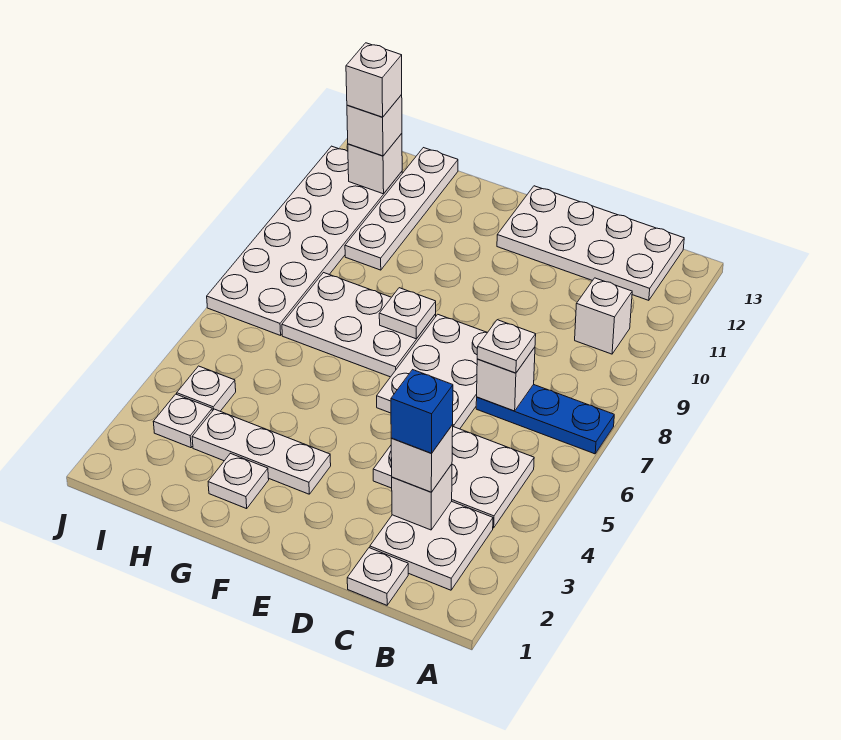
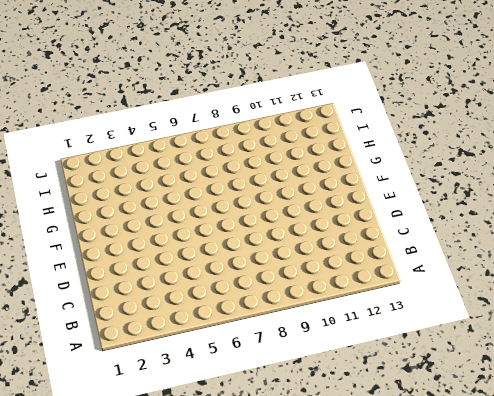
none -> blue 1x3 plate [476,385,614,454]
none -> white 2x2 plate [370,501,493,590]
none -> white 2x3 plate [373,427,534,528]

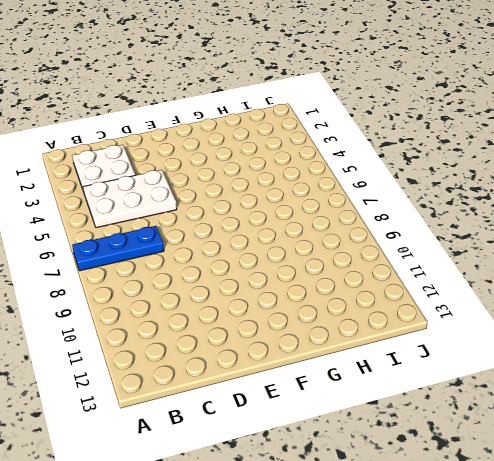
none -> white 1x1 brick [575,278,632,354]
none -> white 2x4 plate [497,186,684,300]
none -> white 1x1 plate [347,548,408,605]

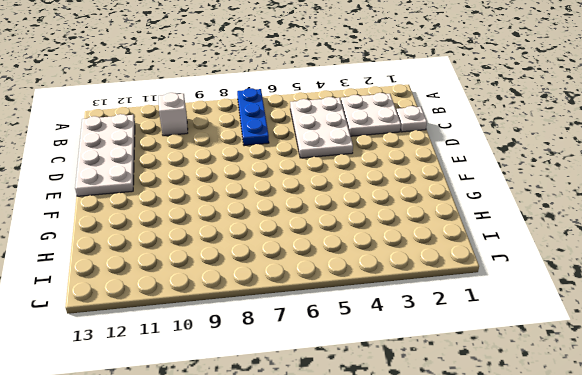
none -> white 2x3 plate [377,314,487,429]
none -> white 1x3 plate [192,409,331,494]
none -> white 2x3 plate [282,273,436,377]

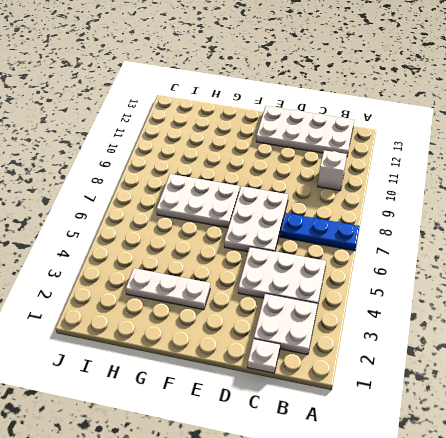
none -> white 1x1 plate [208,453,269,509]
none -> white 1x4 plate [345,148,458,270]
none -> white 1x1 plate [153,394,212,448]

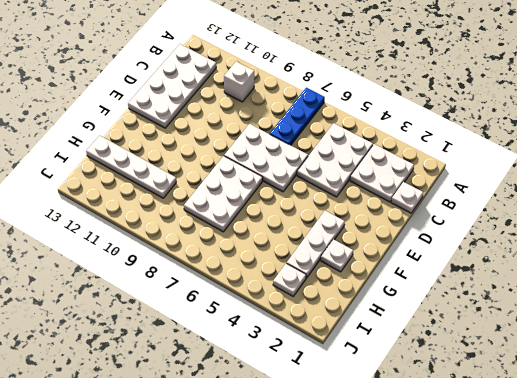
none -> white 1x1 plate [177,366,236,411]
none -> white 2x6 plate [207,146,402,335]
none -> white 1x1 brick [392,464,452,530]

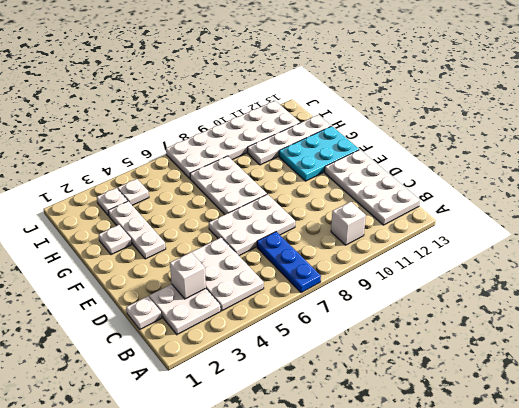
cyan 2x3 plate [279,126,359,181] -> none
none -> white 1x1 brick [477,347,535,411]
none -> white 1x1 plate [379,288,436,339]
none -> white 1x1 brick [348,133,402,194]

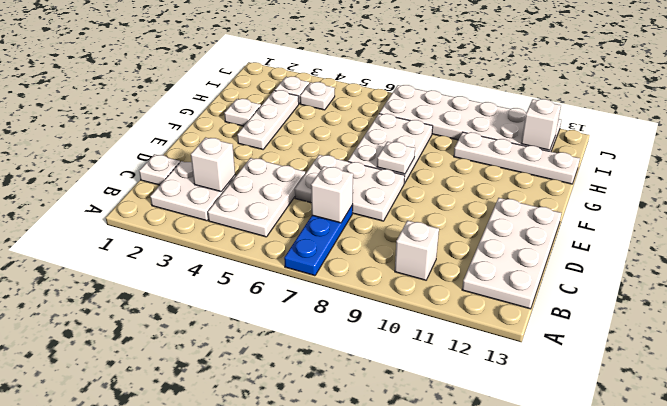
none -> white 1x1 brick [391,425,453,492]
none -> white 1x1 plate [477,320,536,373]
none -> white 1x1 brick [347,95,402,156]

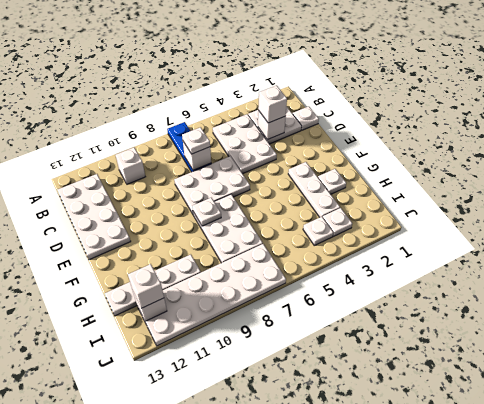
none -> blue 1x1 brick [391,370,453,453]
none -> white 1x1 brick [346,43,402,117]

